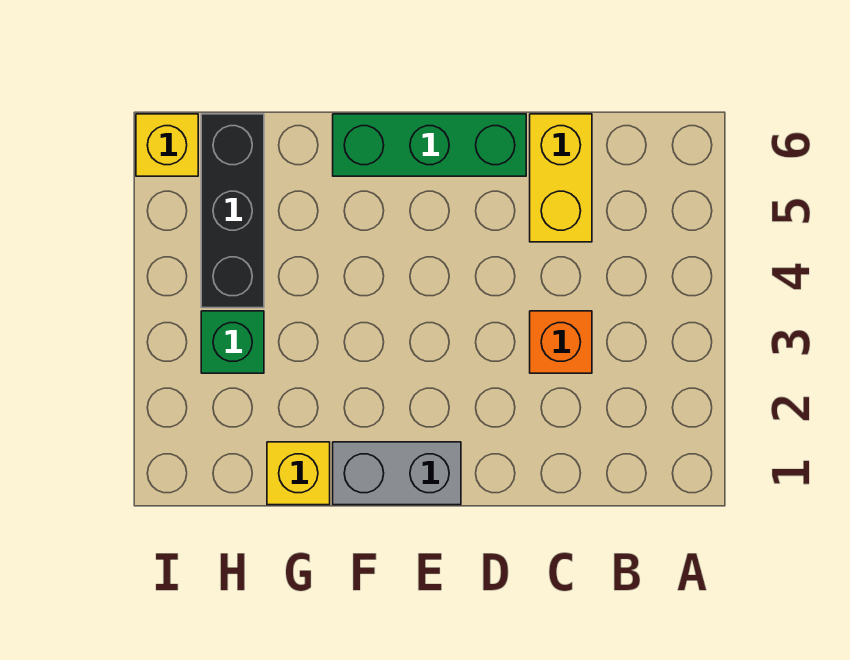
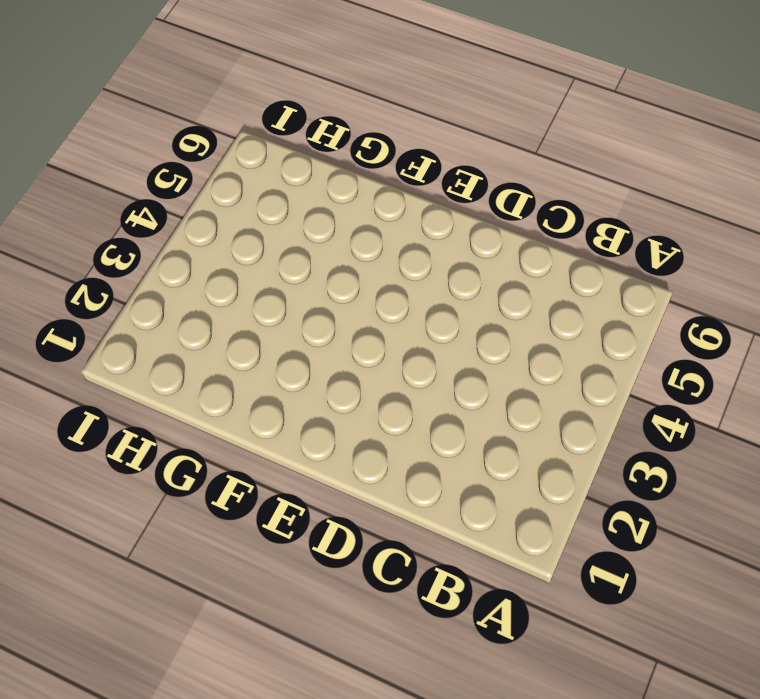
none -> orange 1x1 brick [530,311,592,373]
none -> yellow 1x2 brick [530,114,592,242]

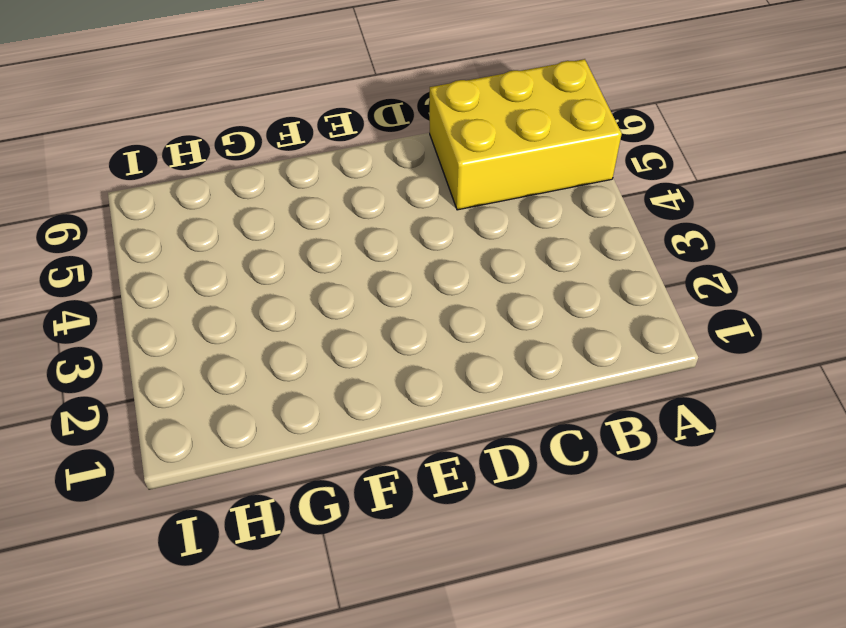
yellow 2x3 brick [430,59,622,210] -> yellow 1x2 brick [530,114,592,242]
none -> orange 1x1 brick [530,311,592,373]
none -> green 1x3 brick [333,114,526,176]

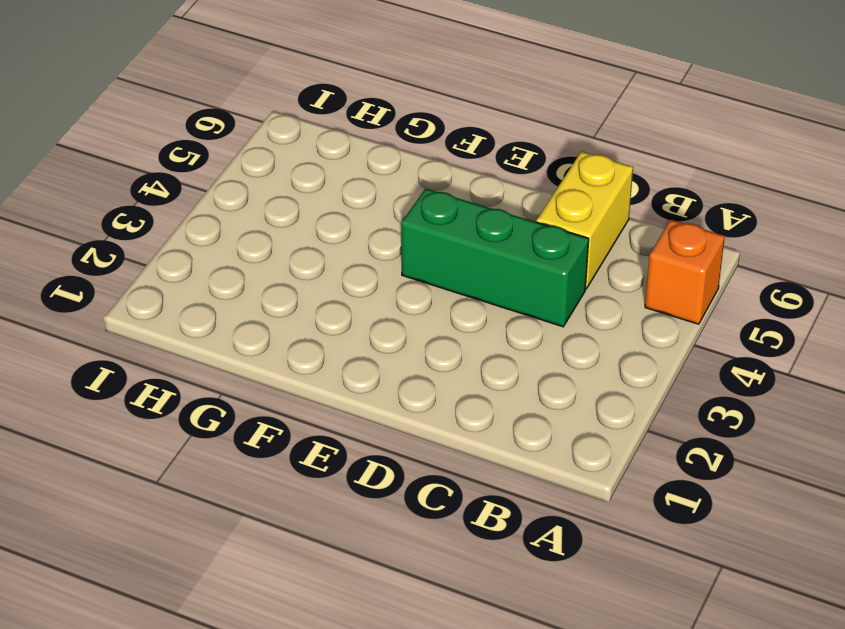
orange 1x1 brick [645,220,725,324] -> orange 1x1 brick moved to [530,311,592,373]
green 1x3 brick [401,189,589,327] -> green 1x3 brick moved to [333,114,526,176]
none -> grey 1x2 brick [333,442,461,505]
none -> yellow 1x1 brick [267,442,330,505]

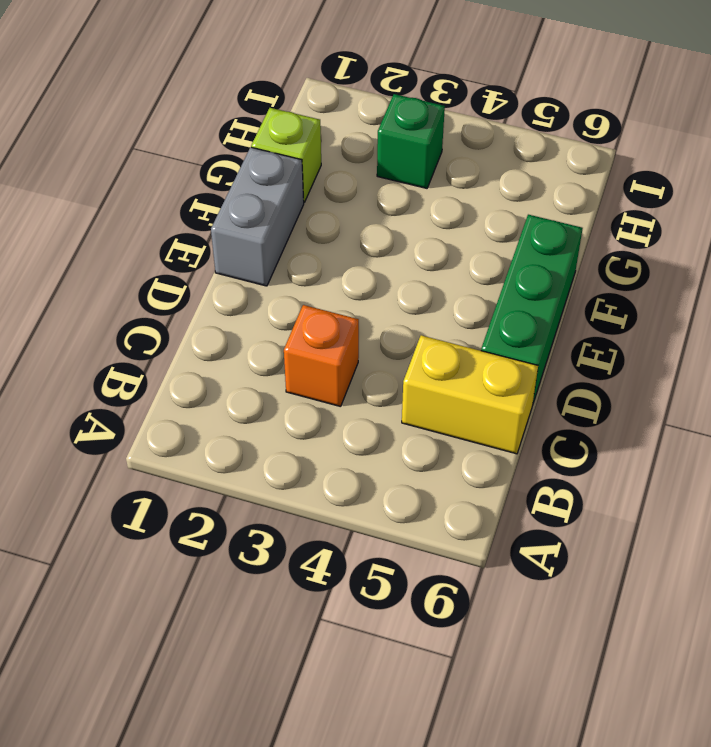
lime 1x1 brick [251,108,321,202] -> yellow 1x1 brick [267,442,330,505]
none -> black 1x3 brick [201,114,264,308]
none -> yellow 1x1 brick [136,114,198,176]

